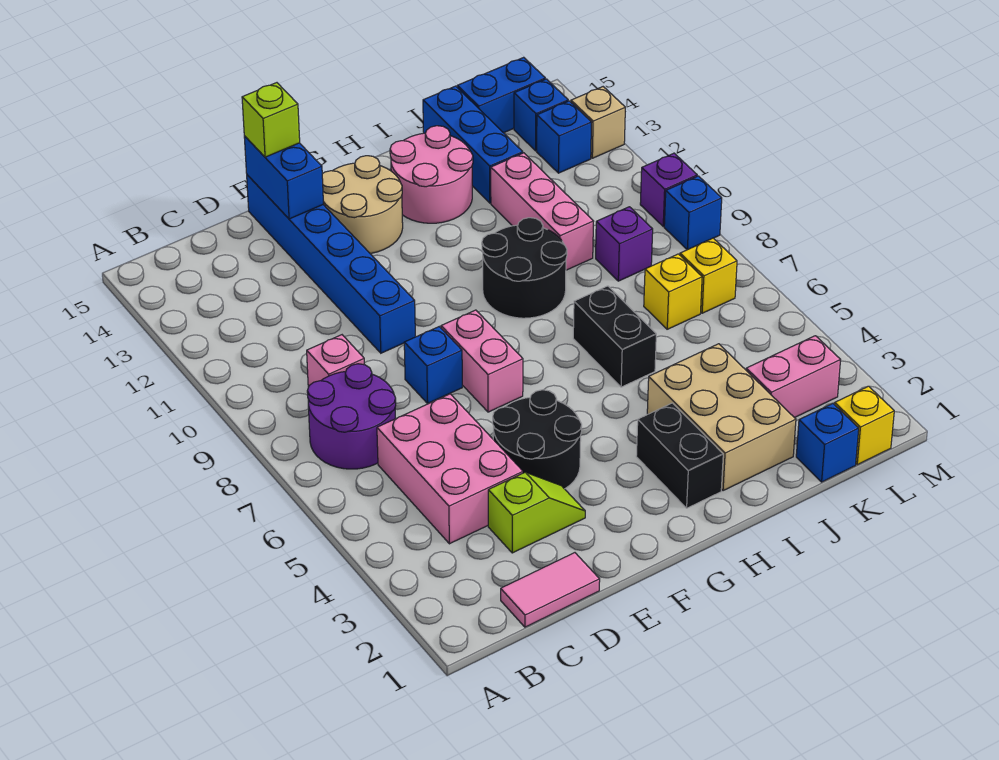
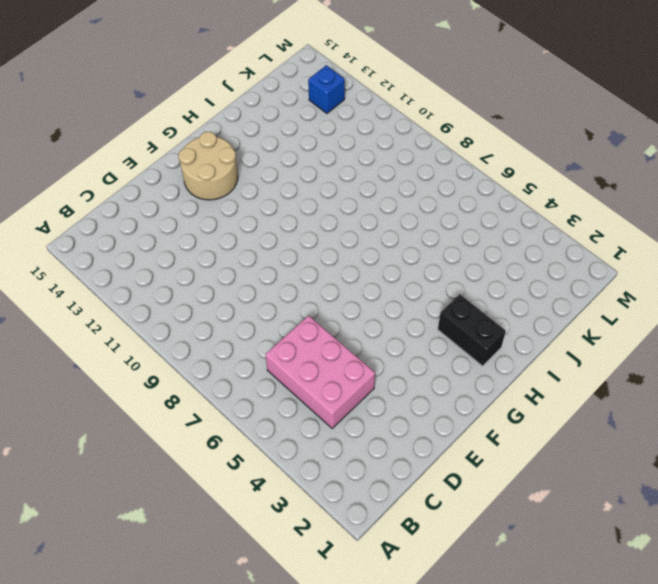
none -> purple 2x2 round brick [307,364,396,469]
none -> pink 1x2 tile [501,553,600,627]
none -> pink 1x1 brick [307,335,364,387]
none -> lime 1x2 slope [488,472,585,553]

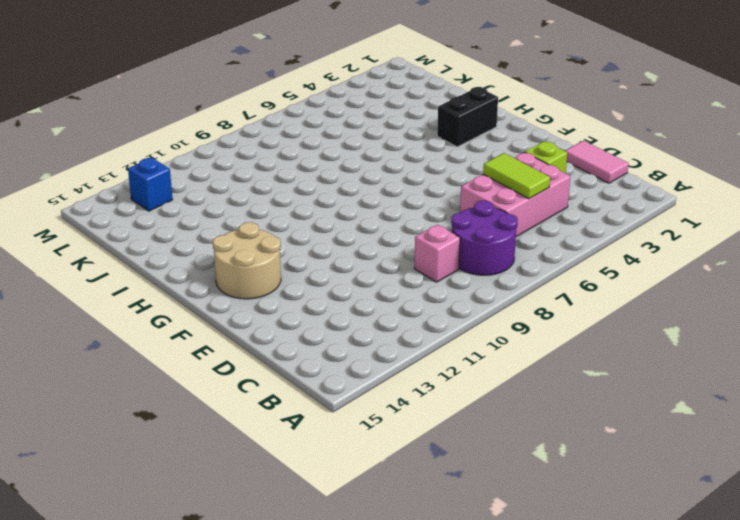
lime 1x2 tile [483,153,550,199] -> none
none -> black 2x2 round brick [493,390,582,489]
none -> blue 1x1 brick [404,327,462,403]
none -> blue 1x6 brick [247,175,415,353]
none -> pink 1x2 brick [441,310,523,412]

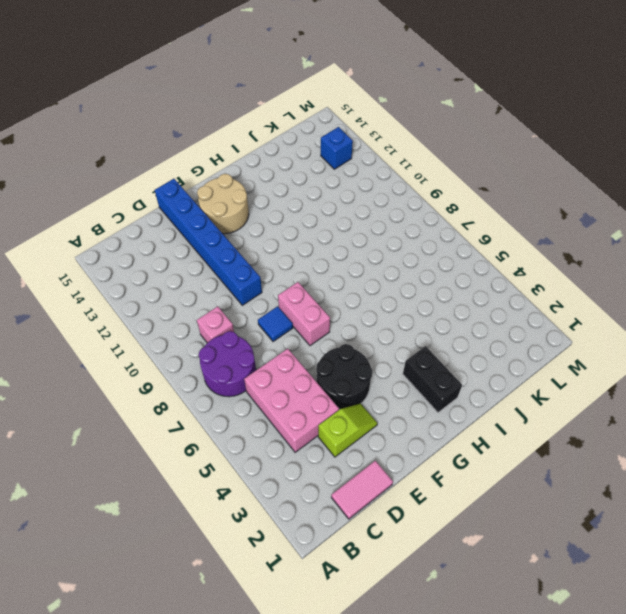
blue 1x1 tile [258,306,293,342] -> blue 1x1 brick [404,327,462,403]
none -> black 2x2 round brick [482,218,567,318]
none -> pink 2x2 round brick [390,126,473,223]
none -> tan 2x3 brick [647,344,796,491]
none -> black 1x2 brick [573,286,656,387]

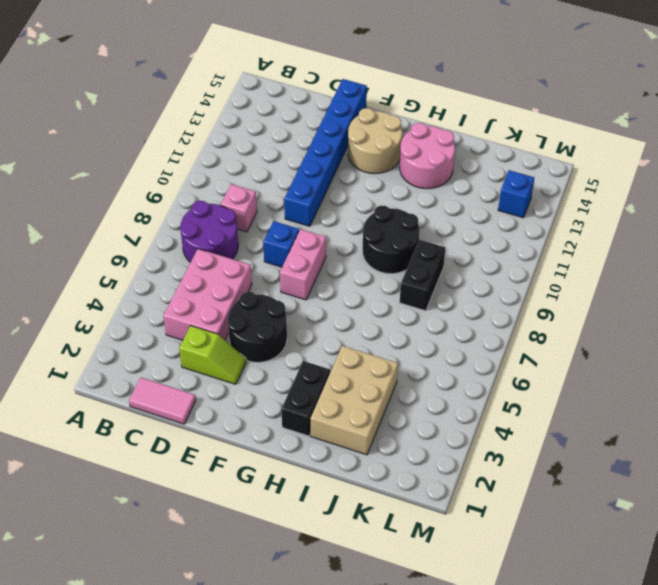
black 1x2 brick [400,240,445,311] -> black 1x2 brick moved to [573,286,656,387]
none -> pink 1x3 brick [491,153,594,270]
none -> blue 1x3 brick [423,86,523,203]
none -> blue 1x1 brick [796,403,859,482]
none -> pink 1x2 brick [746,336,841,418]

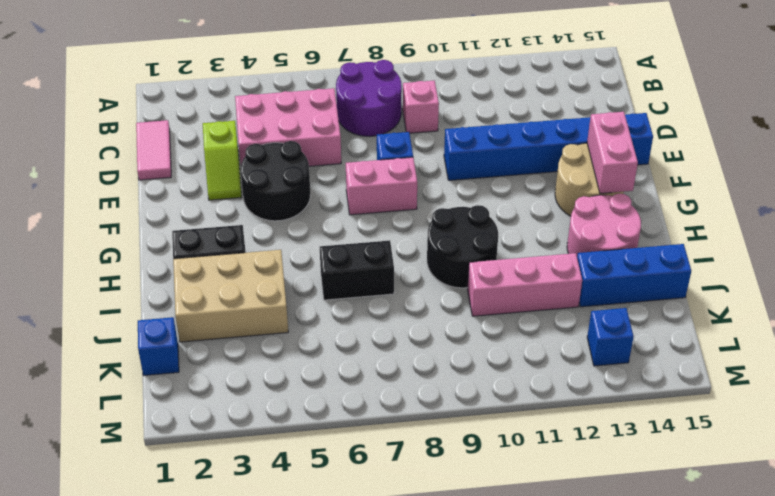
pink 1x2 brick [587,112,638,194] -> pink 1x2 brick moved to [746,336,841,418]
none -> yellow 1x1 brick [644,254,702,329]
none -> purple 1x1 brick [596,207,653,281]
none -> blue 1x2 brick [457,57,545,133]
none -> yellow 1x1 brick [835,386,894,465]

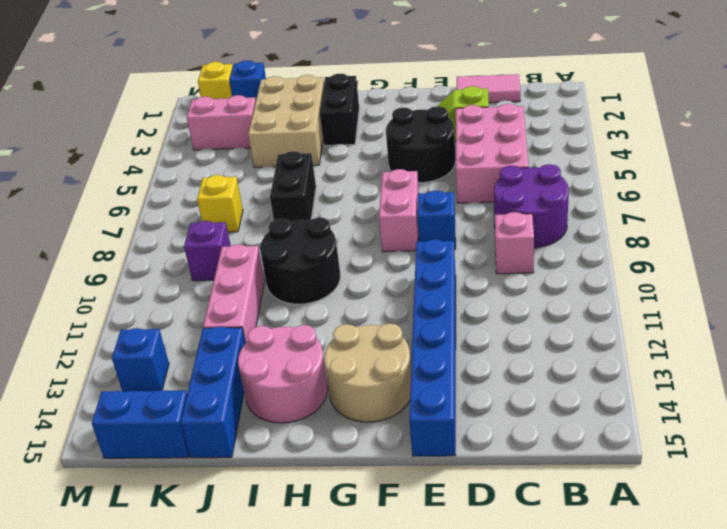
none -> yellow 1x1 brick [680,238,737,313]
none -> blue 1x1 brick [514,79,568,151]
none -> blue 1x1 brick [664,176,722,250]
none -> purple 1x1 brick [640,153,697,226]

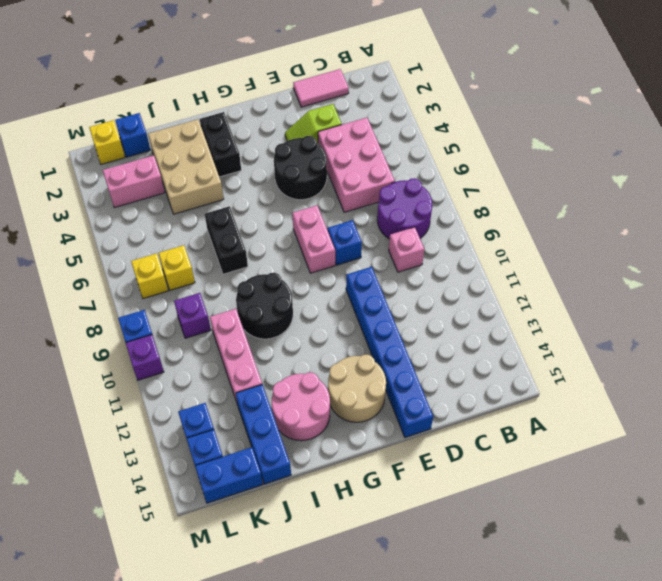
none -> tan 1x1 brick [571,87,625,158]
none -> blue 1x2 brick [244,136,323,219]
none -> lime 1x1 brick [242,83,300,157]

